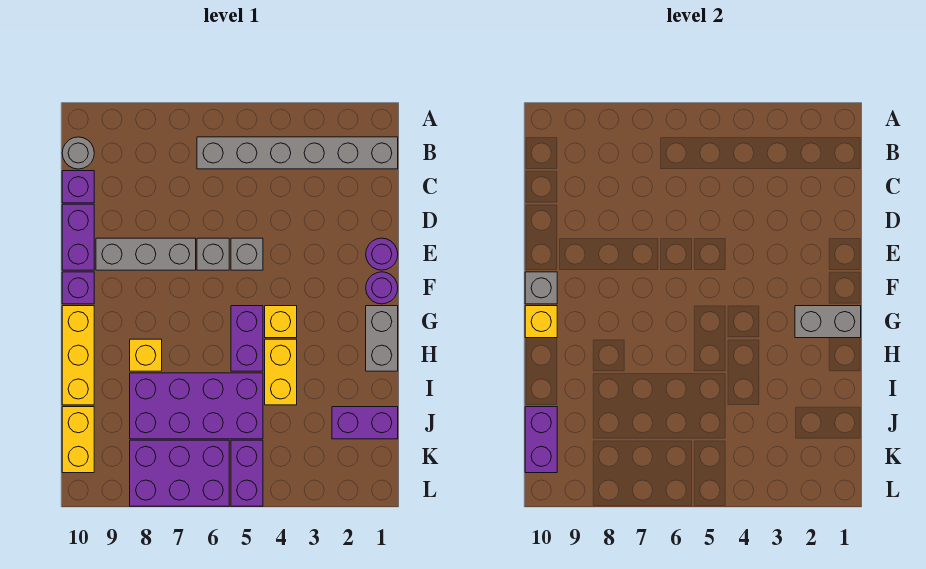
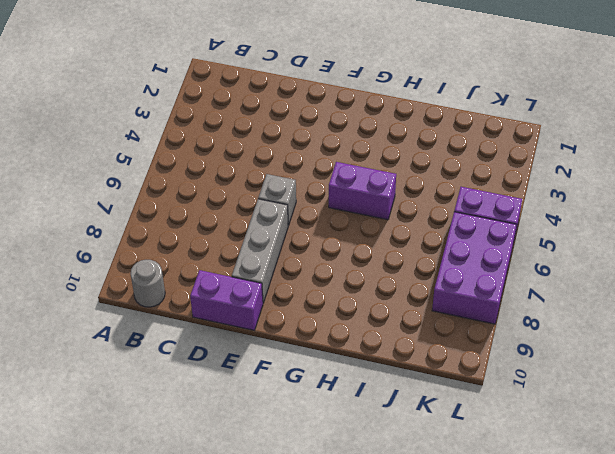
none -> grey 1x6 brick [197,137,398,169]
none -> purple 1x1 brick [62,171,94,203]
none -> purple 1x1 round brick [366,238,398,270]

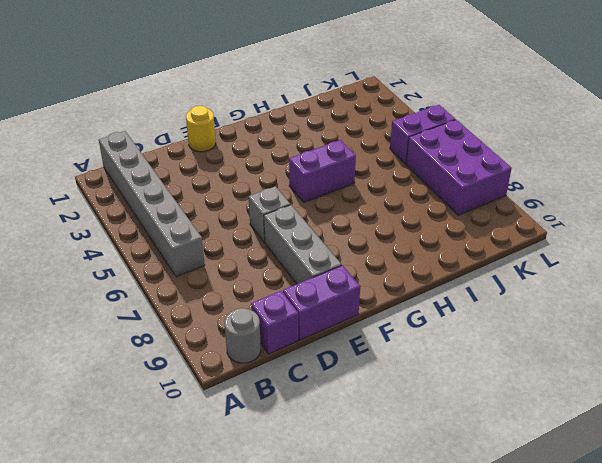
yellow 1x1 round brick [186,106,216,152] -> purple 1x1 round brick [366,238,398,270]
none -> grey 1x1 brick [231,238,263,270]
none -> purple 1x1 round brick [366,272,398,304]
none -> purple 1x1 brick [62,272,94,304]

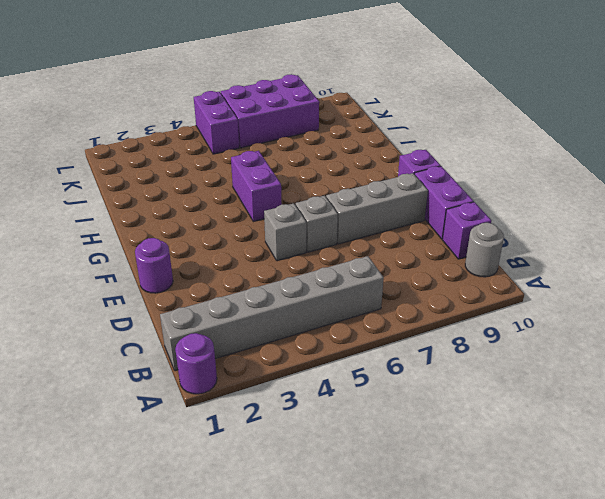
purple 1x1 round brick [175,333,217,394] -> purple 1x1 round brick moved to [366,272,398,304]
none -> grey 1x2 brick [366,306,398,371]
none -> yellow 1x1 brick [265,306,297,338]
none -> yellow 1x3 brick [62,306,94,405]

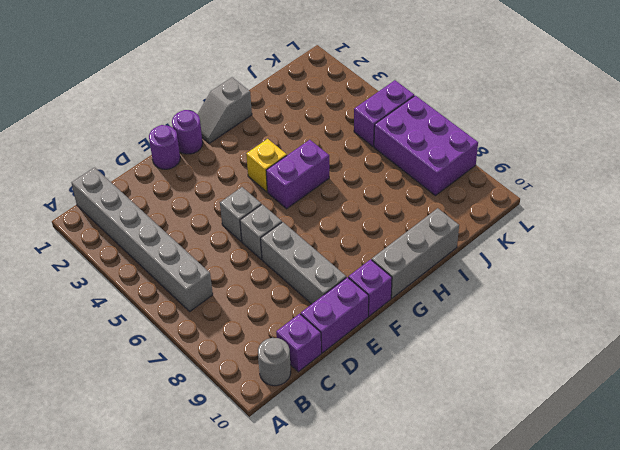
grey 1x2 slope [198,77,252,143] -> grey 1x2 brick [366,306,398,371]
grey 1x3 brick [372,208,459,298] -> yellow 1x3 brick [62,306,94,405]
none -> yellow 1x2 brick [265,339,297,405]
none -> yellow 1x1 brick [130,339,162,371]
none -> purple 2x4 brick [130,373,263,439]

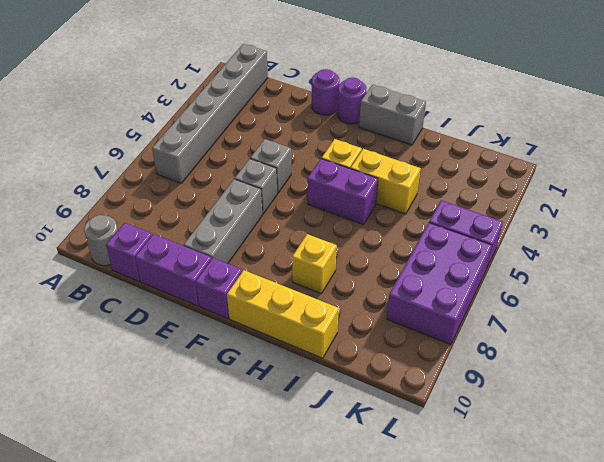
none -> purple 2x4 brick [130,373,263,439]
none -> purple 1x2 brick [332,407,398,439]
none -> yellow 1x2 brick [62,407,94,473]

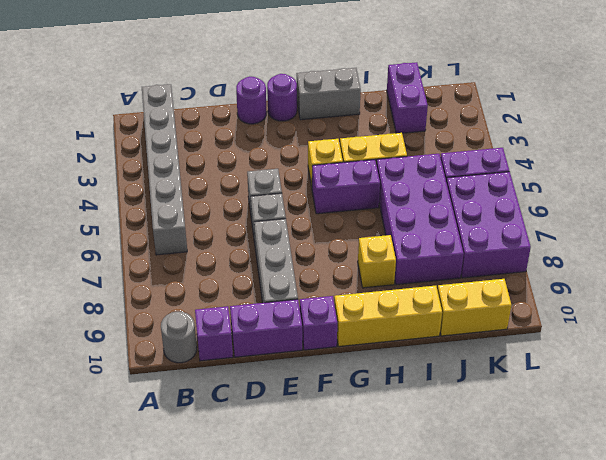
none -> grey 1x1 brick [525,272,557,304]
none -> grey 1x2 brick [795,306,861,338]
none -> yellow 1x1 brick [525,306,557,338]

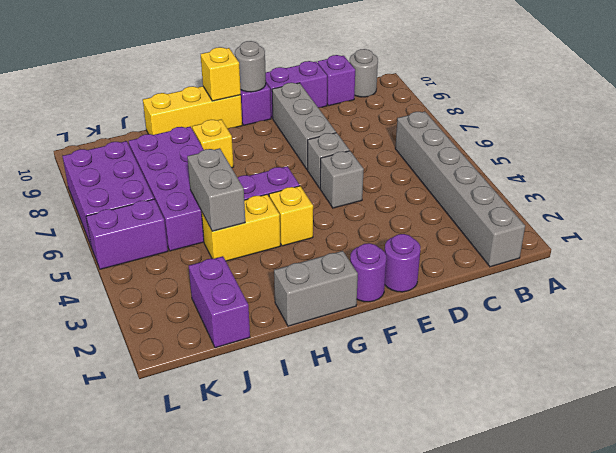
grey 1x1 round brick [235,41,266,92] -> grey 1x1 brick [525,272,557,304]
grey 1x2 brick [187,148,245,231] -> grey 1x2 brick moved to [795,306,861,338]
none -> yellow 1x2 brick [62,407,94,473]
none -> purple 1x2 brick [525,407,557,473]

